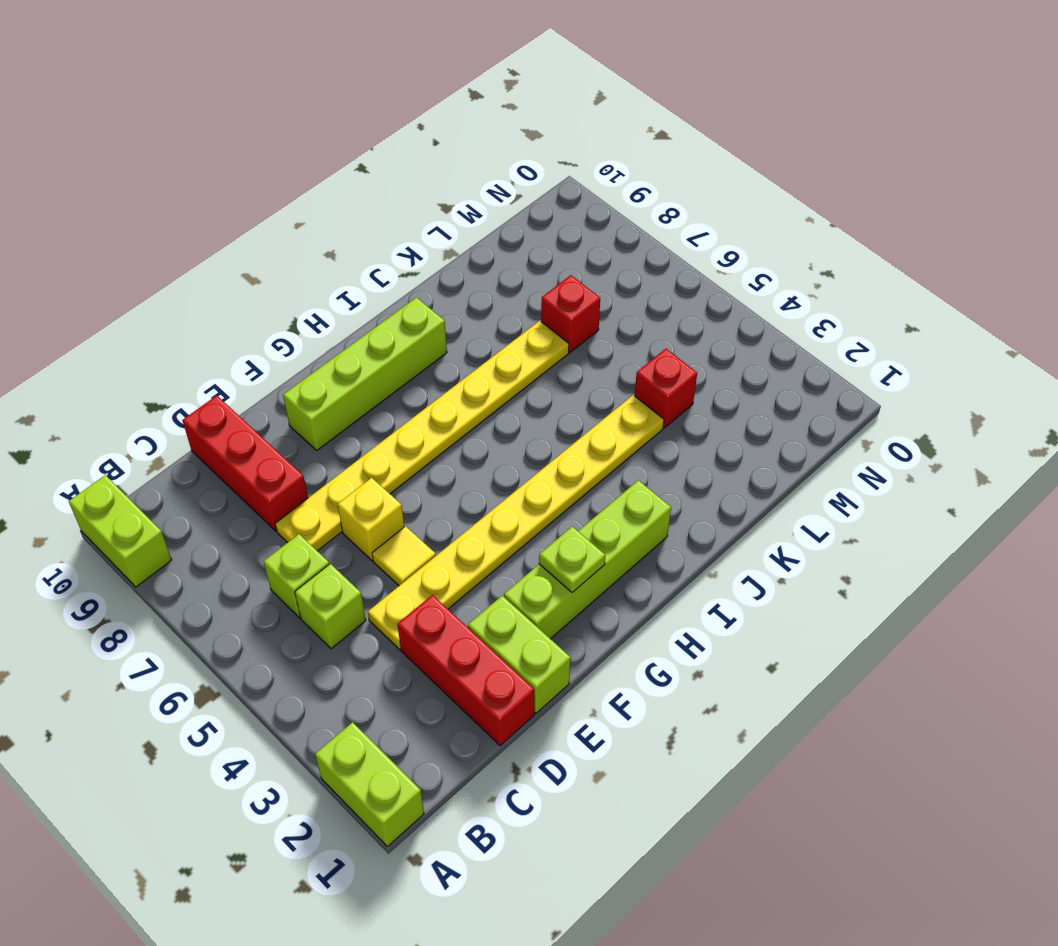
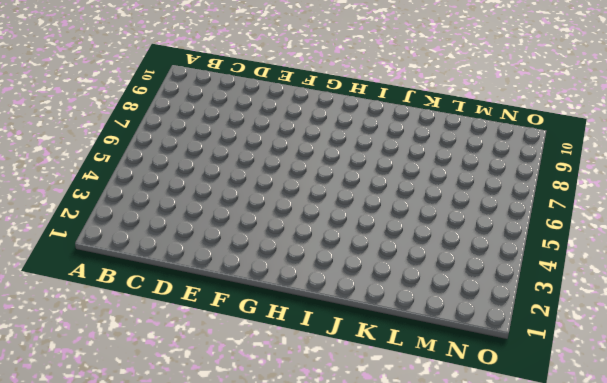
none -> lime 1x2 brick [315,722,424,846]
none -> lime 1x2 brick [69,475,172,587]
none -> lime 1x1 brick [295,564,366,649]

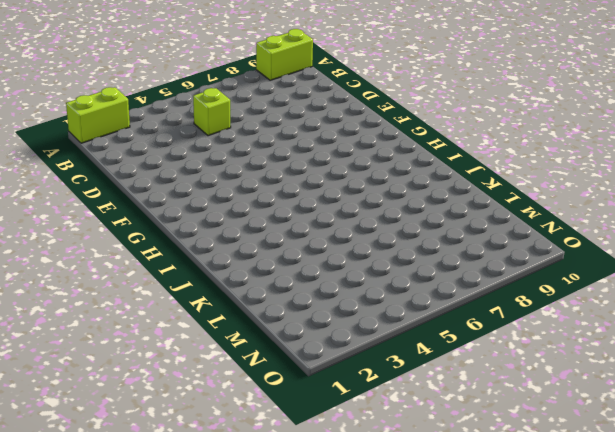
none -> lime 1x1 brick [263,534,329,618]
none -> red 1x3 brick [397,595,534,746]
none -> yellow 1x8 plate [368,395,664,649]

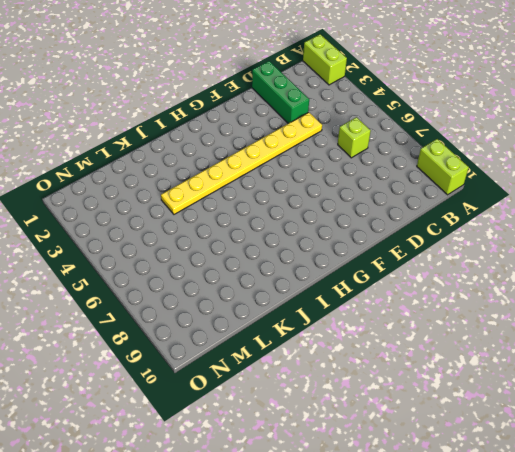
green 1x3 brick [252,61,309,124] -> red 1x3 brick [397,595,534,746]
none -> lime 1x1 brick [295,564,366,649]
none -> yellow 1x8 plate [275,321,569,551]
none -> red 1x3 brick [182,396,308,531]

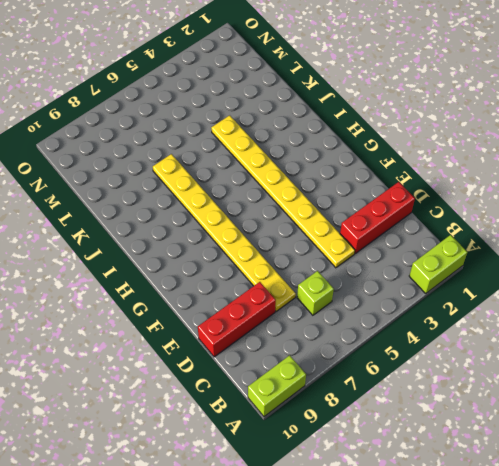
none -> lime 1x1 brick [295,564,366,649]
none -> lime 1x2 brick [468,596,571,713]
none -> yellow 1x1 tile [372,526,436,586]

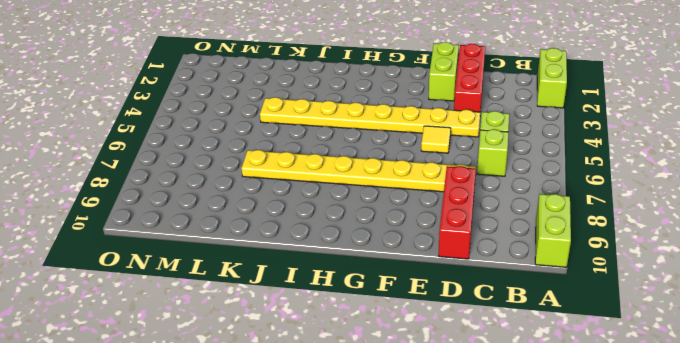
none -> yellow 1x1 brick [338,478,404,560]
none -> lime 1x4 brick [504,480,671,639]
none -> lime 1x4 brick [283,297,447,450]

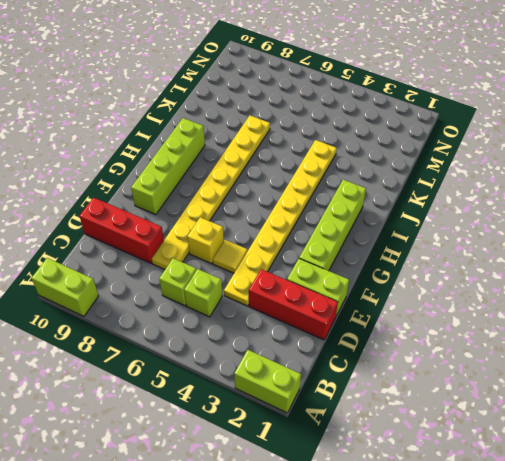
none -> red 1x1 brick [635,349,697,428]
none -> red 1x1 brick [541,275,600,352]
none -> lime 1x1 plate [539,526,606,593]

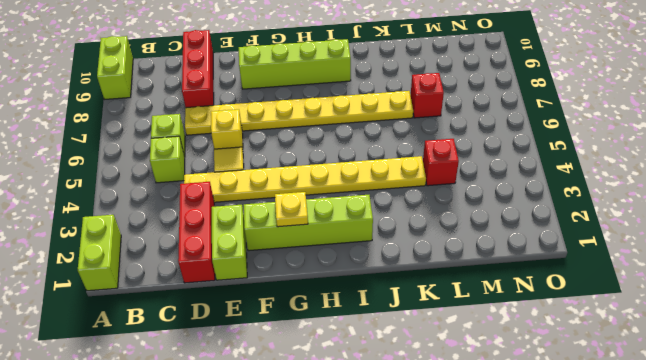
yellow 1x1 plate [275,192,308,227] -> lime 1x1 plate [539,526,606,593]

